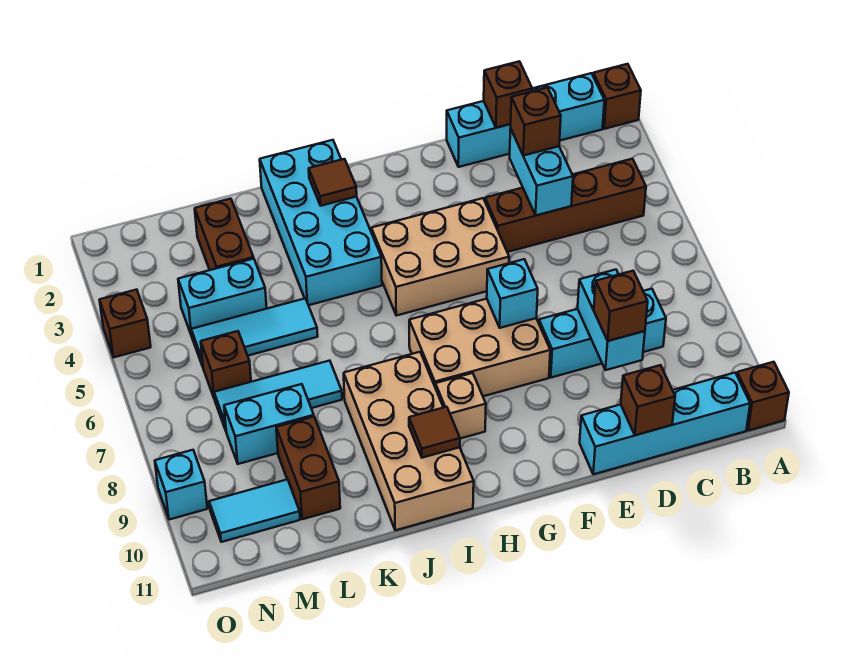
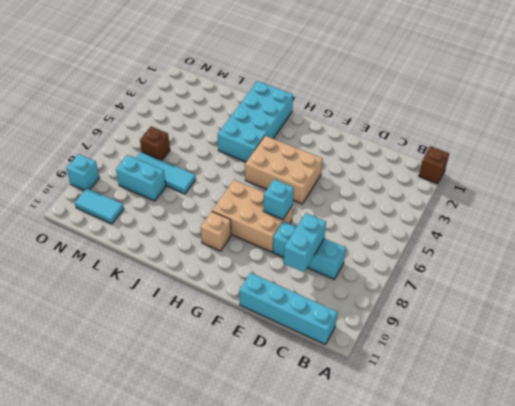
none -> brown 1x1 brick [737,362,789,430]
none -> cyan 1x4 brick [447,73,604,167]
none -> brown 1x4 brick [485,159,646,252]
none -> tan 2x4 brick [344,352,474,530]

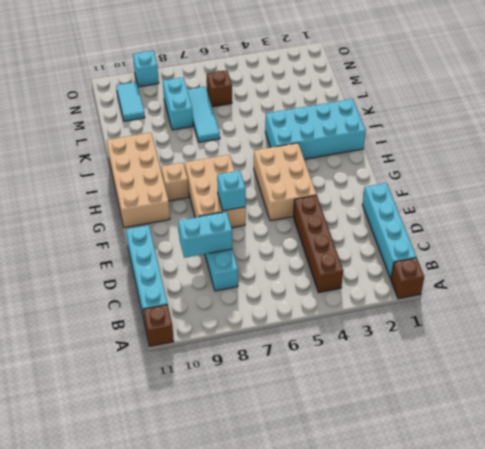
tan 2x4 brick [107,133,170,228] -> tan 2x4 brick turned to [344,352,474,530]
none -> cyan 1x3 tile [191,298,318,366]
none -> brown 1x2 brick [195,199,254,270]
none -> cyan 1x2 brick [178,259,267,336]
none -> brown 1x2 brick [276,417,340,519]

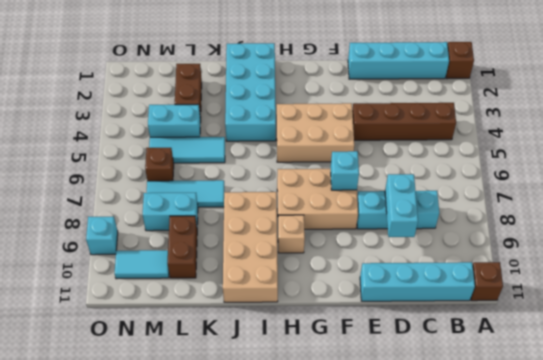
none -> brown 1x1 brick [100,290,151,357]
none -> brown 1x1 brick [484,61,532,128]
none -> cyan 1x2 brick [510,128,573,215]
none -> brown 1x1 brick [621,365,675,435]

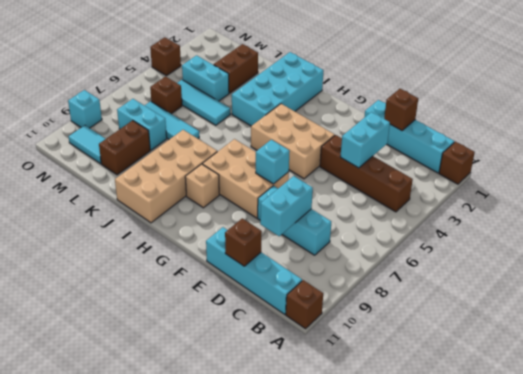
none -> brown 1x1 tile [309,159,357,206]
none -> brown 1x1 tile [409,407,460,458]
none -> brown 1x1 brick [511,88,561,156]
none -> brown 1x1 brick [594,271,648,341]

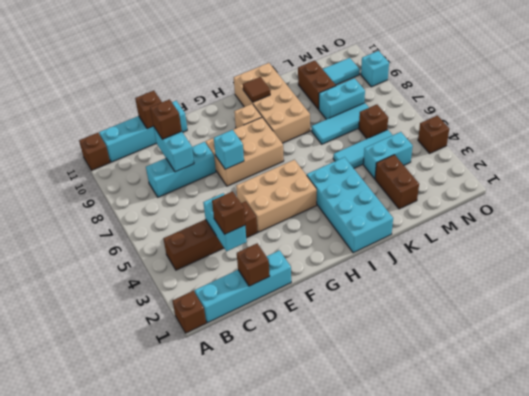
none -> brown 1x1 tile [309,159,357,206]

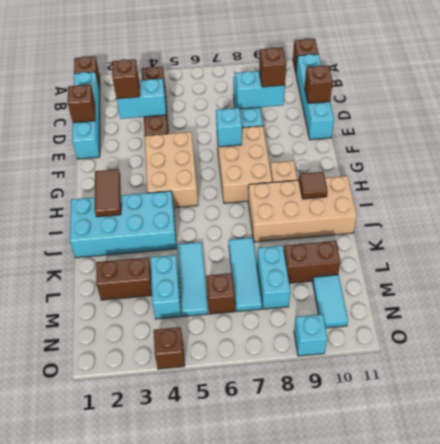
brown 1x2 tile [95,169,121,217] -> brown 1x1 tile [309,159,357,206]

